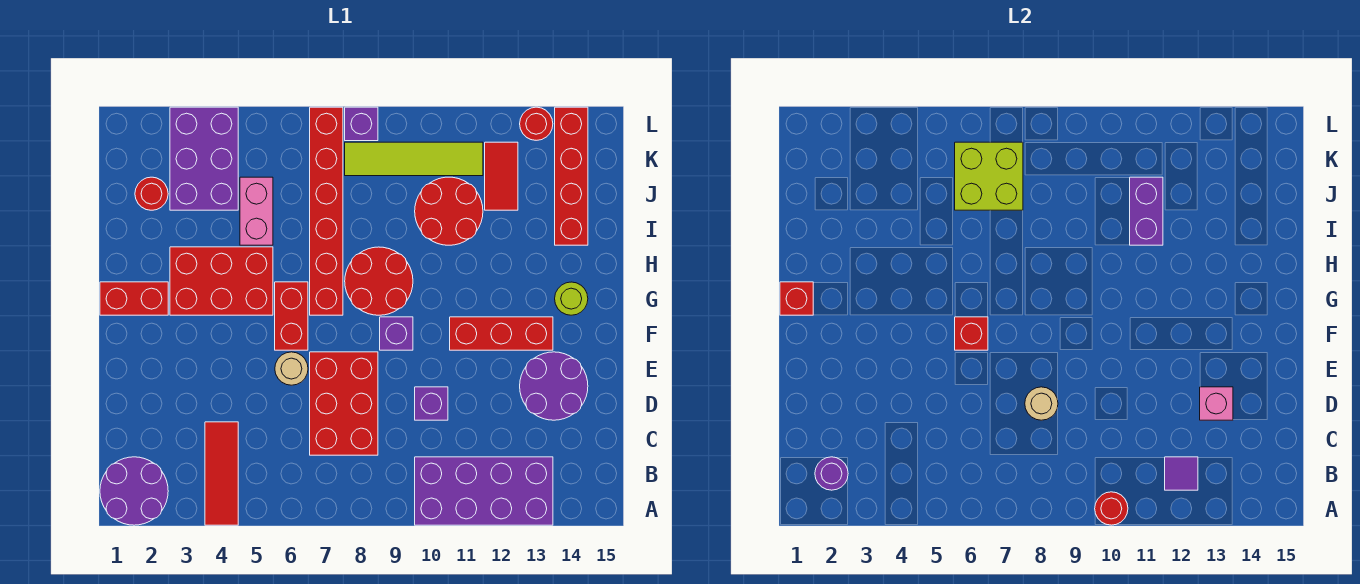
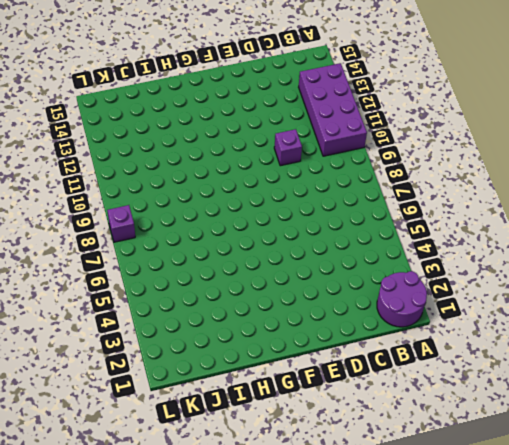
none -> red 1x3 tile [205,422,238,525]
none -> red 2x3 brick [310,352,378,455]
none -> purple 2x2 round brick [520,352,588,420]
none -> tan 1x1 round brick [275,352,308,385]

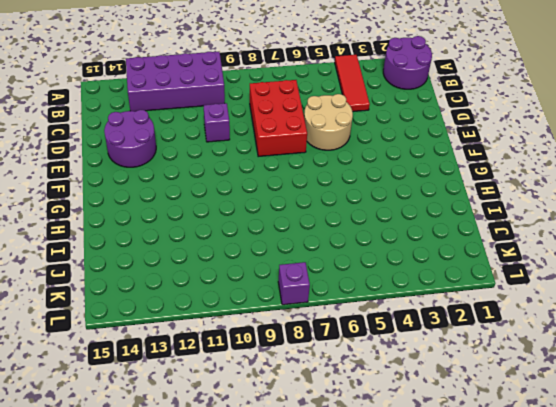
tan 2x2 round brick [304,94,353,150] -> tan 1x1 round brick [275,352,308,385]
none -> red 1x2 brick [275,282,308,350]
none -> purple 1x1 brick [380,317,413,350]
none -> red 1x3 brick [450,317,553,350]
none -> red 1x2 brick [100,282,168,315]

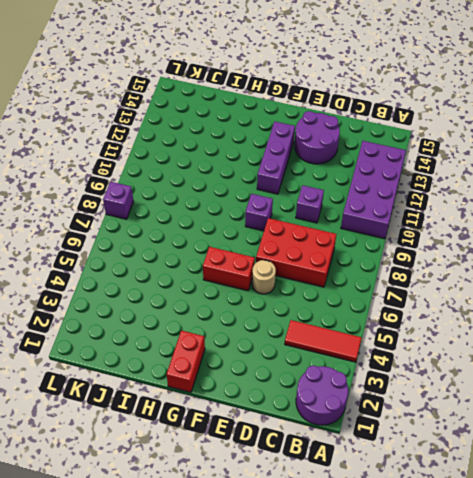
purple 1x3 brick [257,122,295,194] -> red 1x3 brick [450,317,553,350]
none -> red 2x3 brick [170,247,273,315]
none -> red 1x6 brick [310,107,343,315]
none -> red 2x2 round brick [345,247,413,315]
none -> lime 1x1 round brick [555,282,588,315]

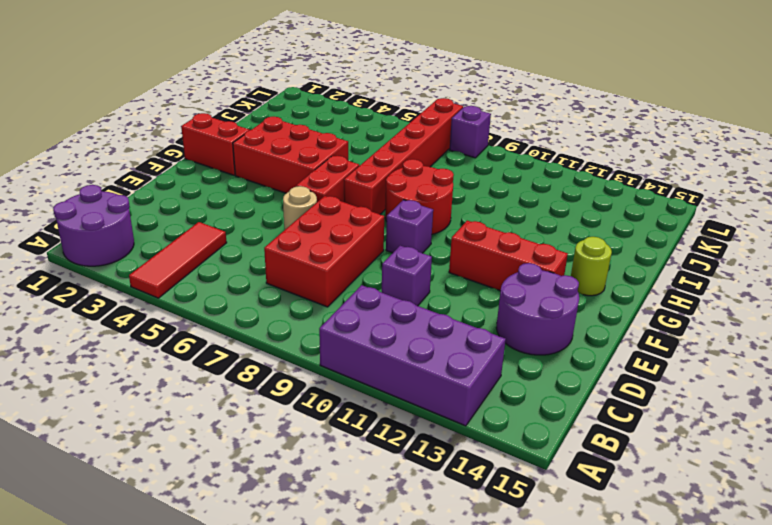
none -> pink 1x2 brick [240,177,273,245]
none -> red 2x2 round brick [415,177,483,245]
none -> red 1x4 brick [555,107,588,245]
none -> red 1x1 round brick [135,177,168,210]

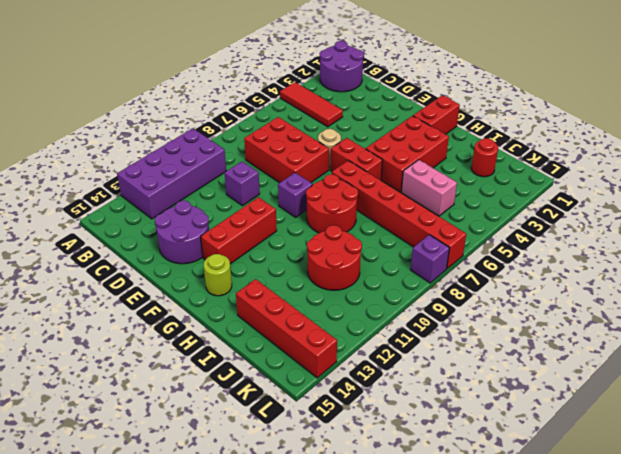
none -> purple 2x3 brick [170,107,238,210]
none -> red 1x2 tile [485,142,518,210]
none -> lime 1x4 tile [345,142,483,176]
none -> red 1x1 round brick [520,107,553,140]

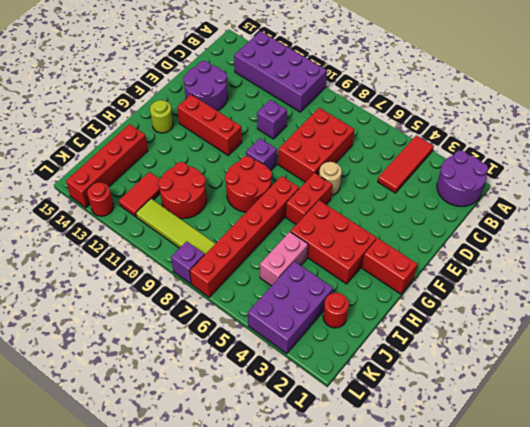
none -> red 1x1 round brick [1095,492,1128,525]
none -> purple 1x1 round brick [815,457,848,490]
none -> purple 1x1 tile [1165,457,1198,490]
none -> tan 1x1 round brick [1025,387,1058,420]

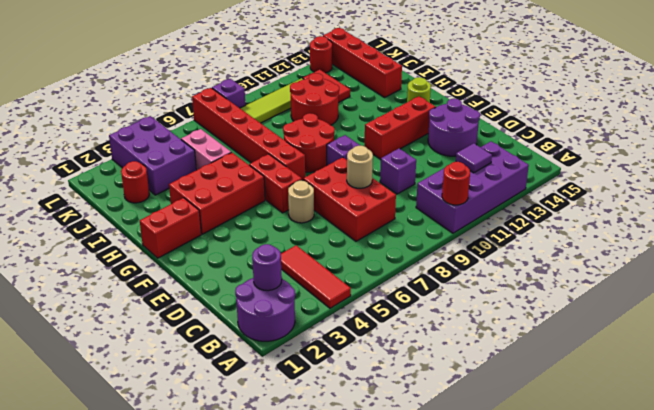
none -> pink 1x1 brick [1200,387,1233,420]
none -> red 1x1 brick [955,317,988,350]
none -> red 1x1 brick [780,282,813,315]
none -> purple 1x2 brick [1130,177,1163,245]

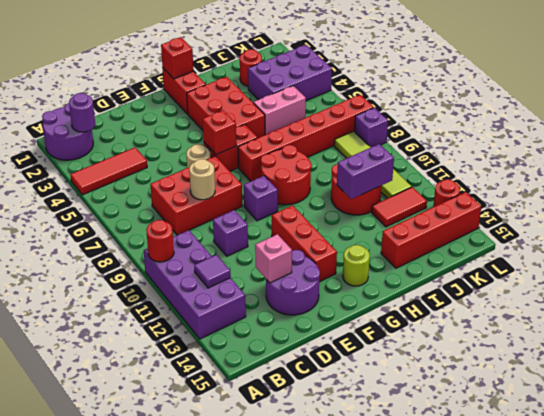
none -> lime 2x2 brick [955,142,1023,210]

